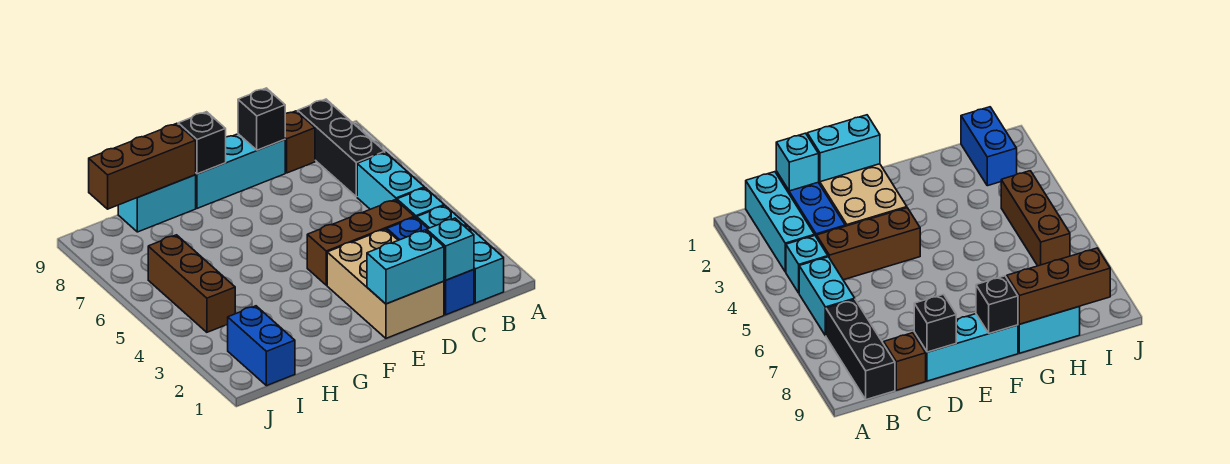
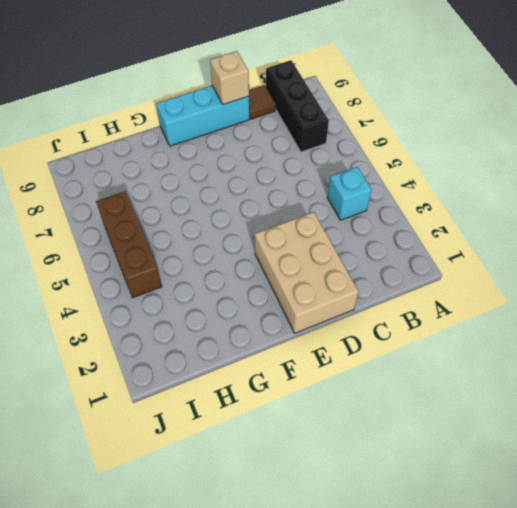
brown 1x1 tile [249,85,276,119] -> brown 1x1 brick [285,111,315,173]
tan 1x1 brick [210,51,249,105] -> black 1x1 brick [238,88,285,150]
none -> cyan 1x3 brick [417,206,504,303]
none -> cyan 1x2 brick [357,152,424,209]
none -> blue 1x3 brick [387,217,474,315]

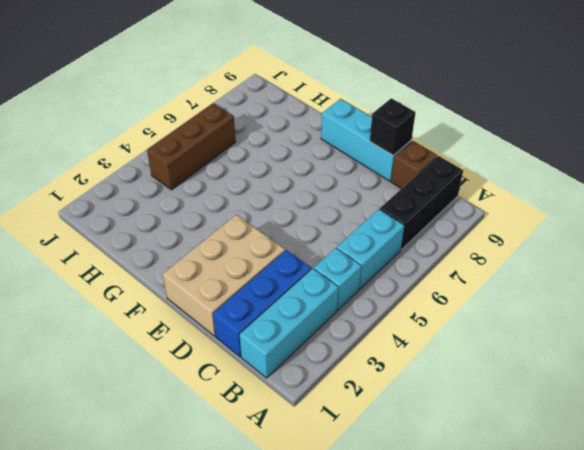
none -> brown 1x3 brick [307,200,414,285]
none -> cyan 1x2 brick [118,175,196,232]
none -> blue 1x2 brick [227,306,295,386]

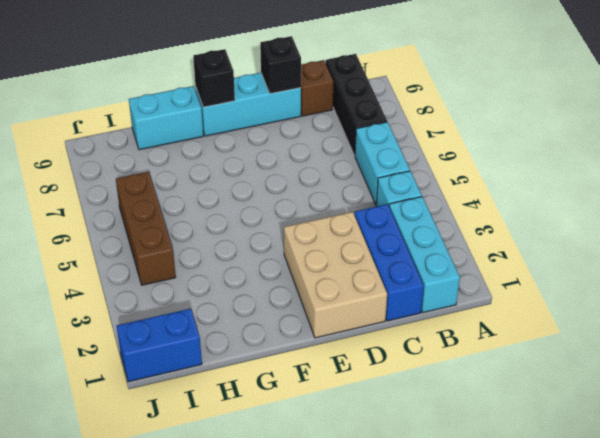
blue 1x2 brick [117,309,202,382] -> blue 1x2 brick turned to [227,306,295,386]
none -> brown 1x3 brick [307,200,414,285]
none -> cyan 1x1 brick [427,218,474,280]
none -> cyan 1x2 brick [367,230,444,304]

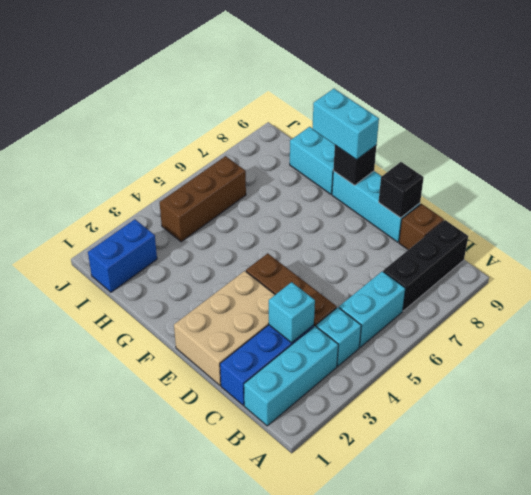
cyan 1x1 brick [269,282,315,343] -> cyan 1x1 brick moved to [427,218,474,280]
cyan 1x2 brick [313,89,379,160] -> cyan 1x2 brick moved to [367,230,444,304]
none -> brown 1x3 brick [89,123,196,209]

